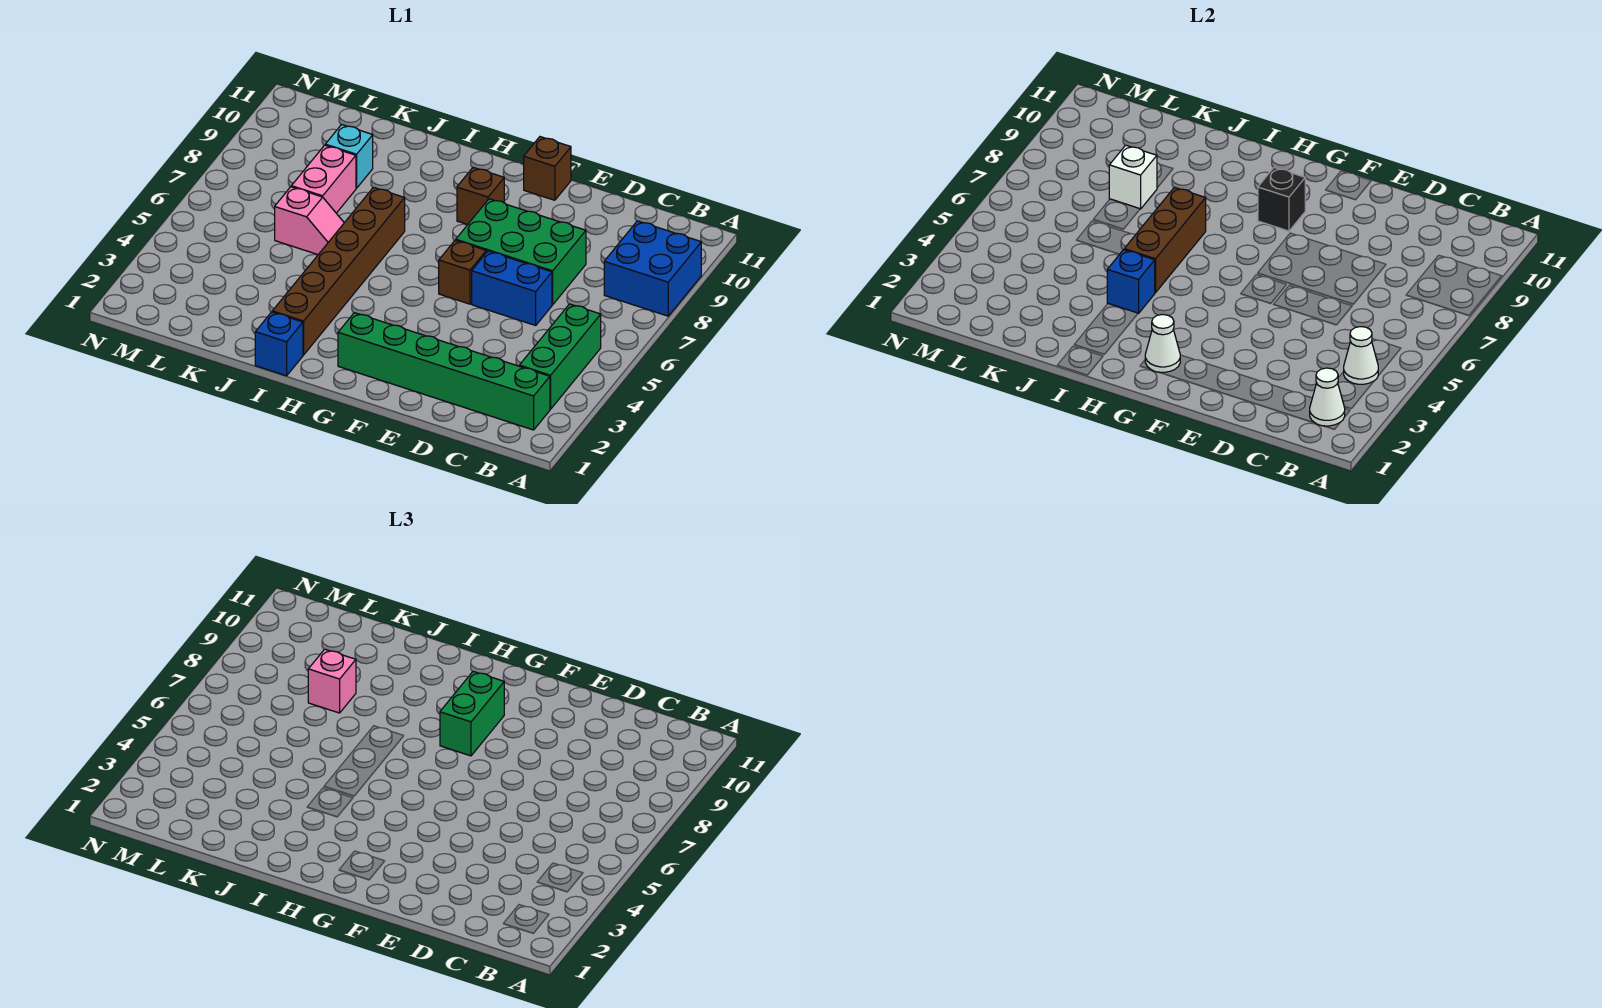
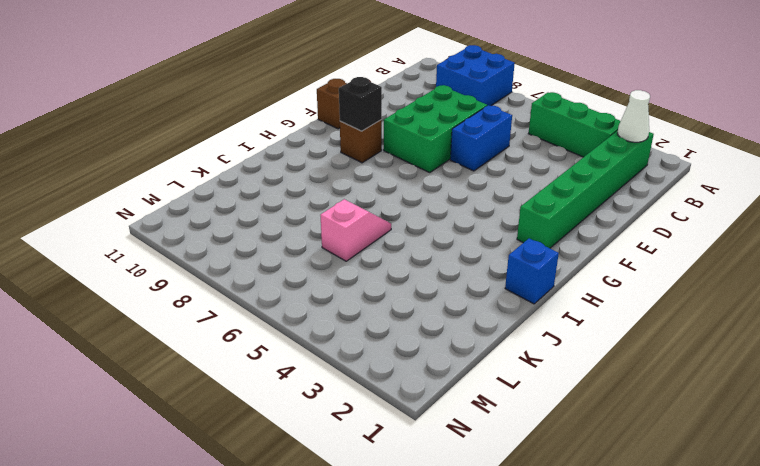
none -> brown 1x1 brick [439,240,486,304]
none -> brown 1x6 brick [272,188,405,355]
none -> pink 1x2 brick [291,145,356,213]

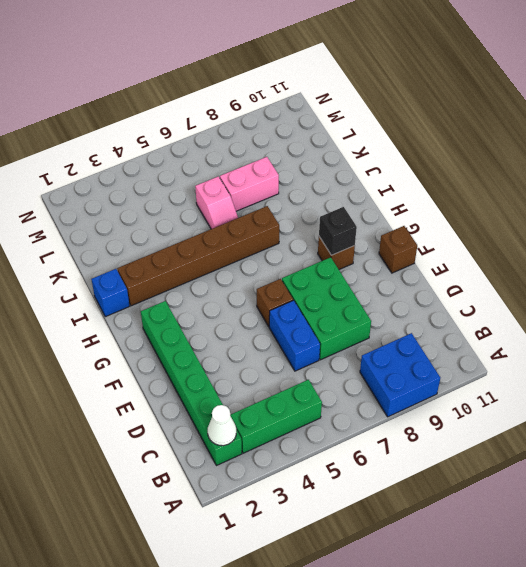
none -> cyan 1x1 brick [325,125,373,188]
none -> white 1x1 cone [1344,327,1378,384]
none -> white 1x1 cone [1145,314,1180,372]

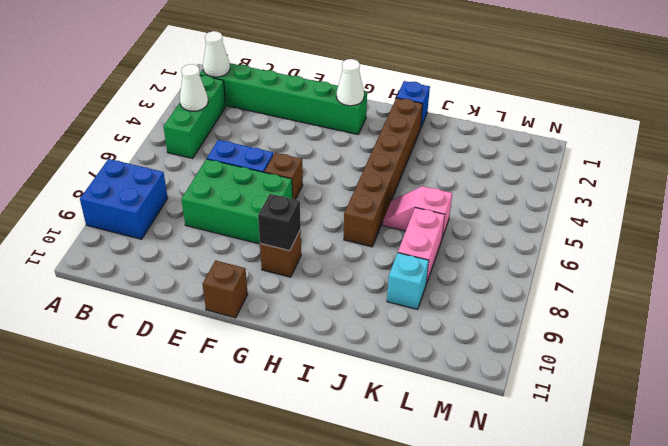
none -> blue 1x1 brick [1107,250,1155,314]
none -> brown 1x3 brick [1124,188,1206,293]
none -> white 1x1 brick [1109,145,1157,209]

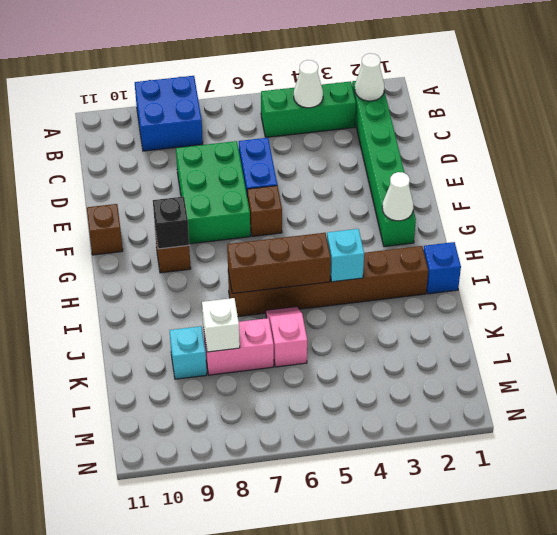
cyan 1x1 brick [327,229,364,282] -> blue 1x1 brick [1107,250,1155,314]
none -> green 1x2 brick [440,671,504,756]
none -> pink 1x1 brick [308,649,356,713]

